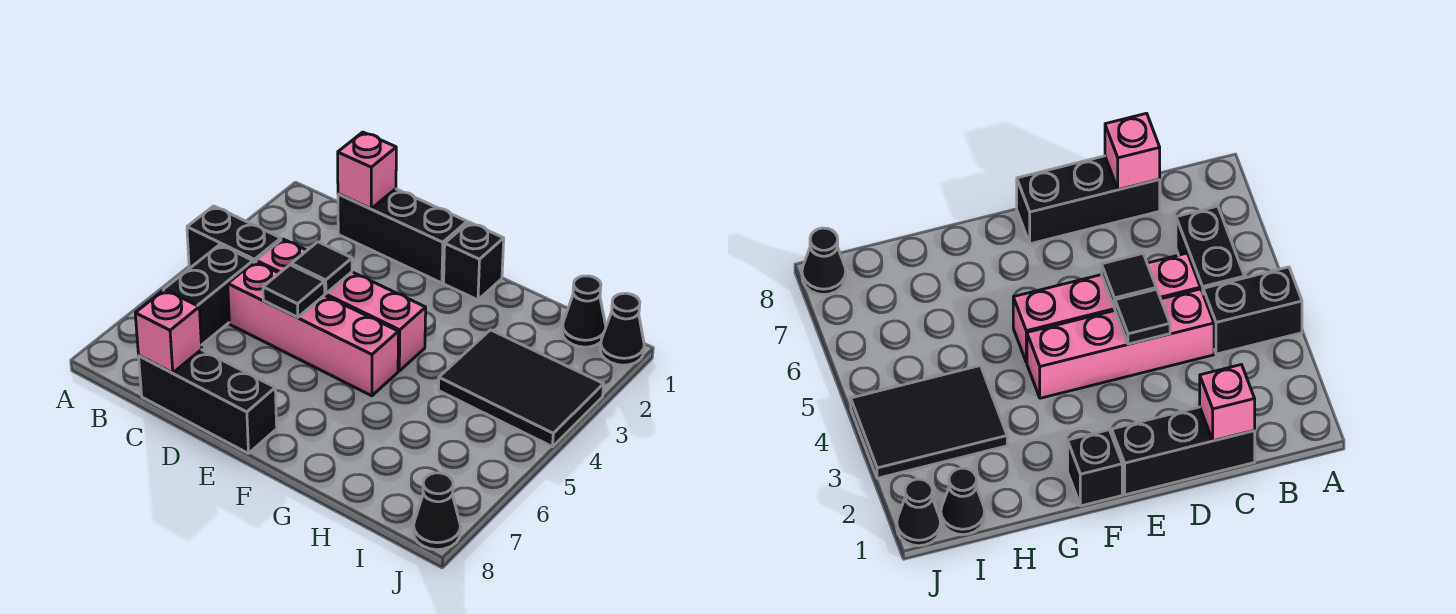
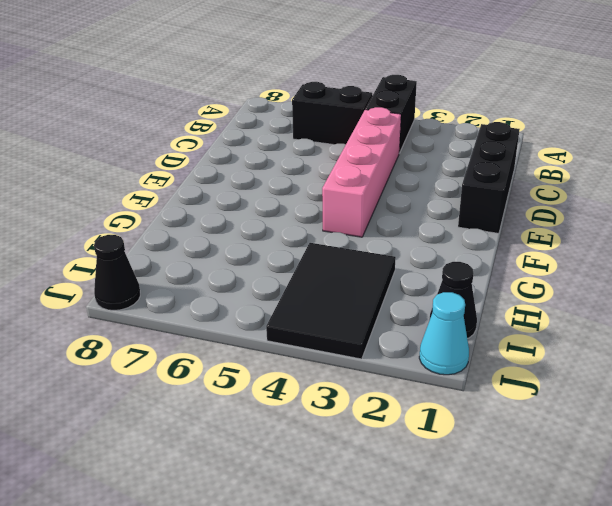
cyan 1x1 cone [419,292,469,375] -> black 1x1 cone [600,293,644,365]
none -> pink 1x4 brick [228,262,398,396]
none -> black 1x3 brick [139,350,277,454]
none -> black 1x1 brick [444,222,504,300]

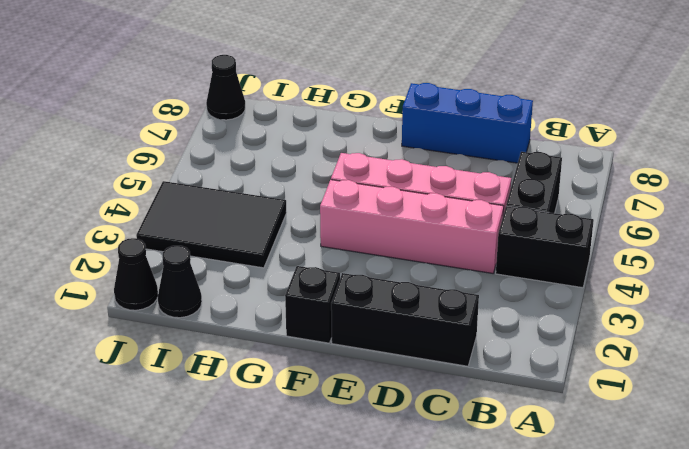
blue 1x3 brick [402,83,533,163] -> black 1x3 brick [139,350,277,454]
none -> pink 1x1 brick [338,132,396,209]
none -> pink 1x1 brick [135,289,202,373]
none -> black 1x1 tile [291,242,352,294]

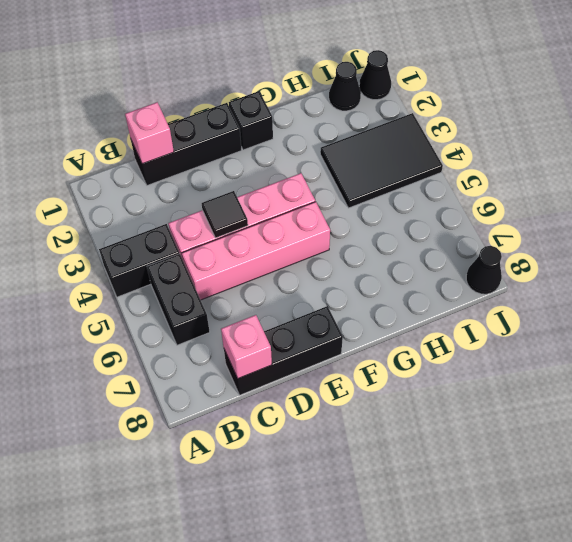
none -> black 1x1 tile [263,265,325,317]

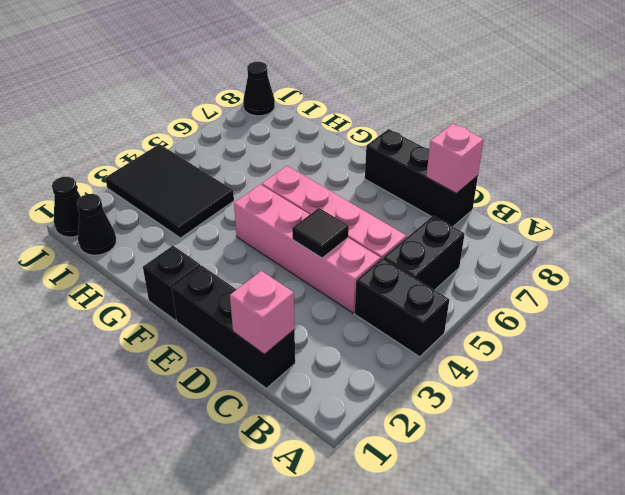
none -> black 1x1 tile [263,265,325,317]

